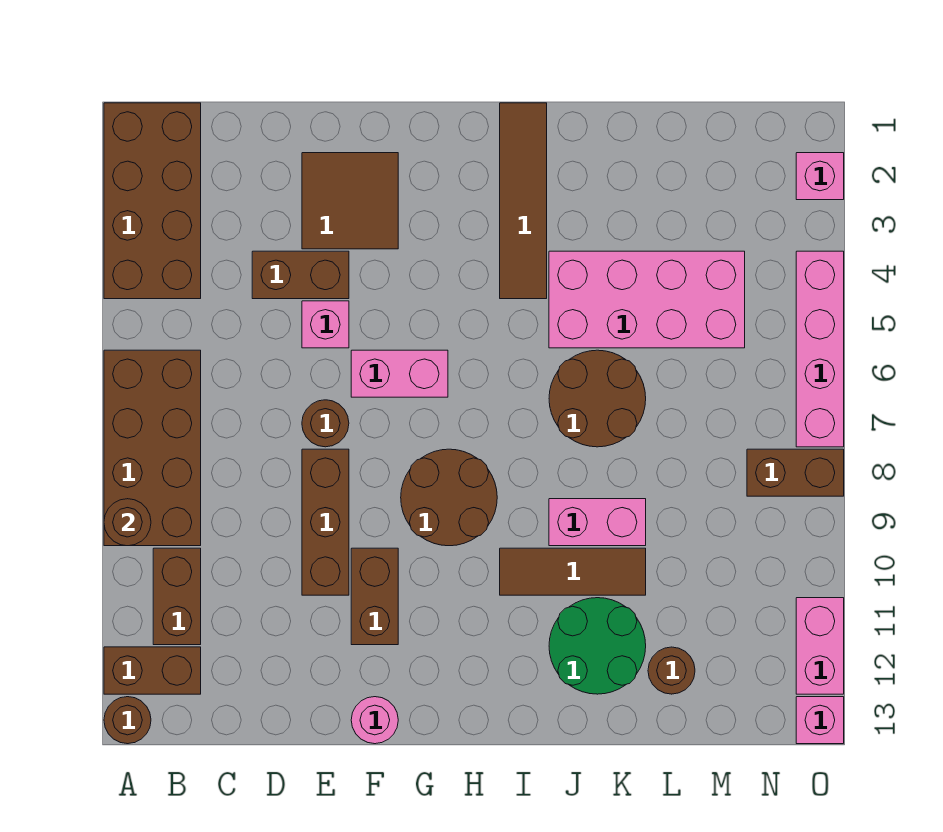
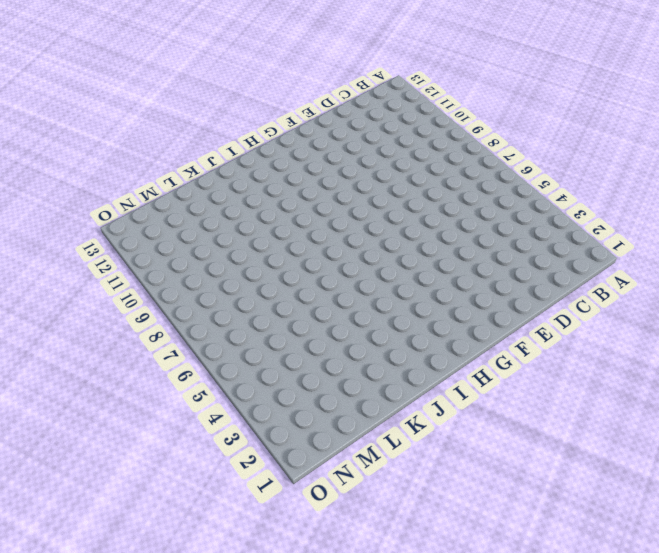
none -> brown 2x4 brick [104,103,201,299]
none -> brown 2x4 brick [104,350,201,546]
none -> brown 1x2 brick [104,647,201,694]

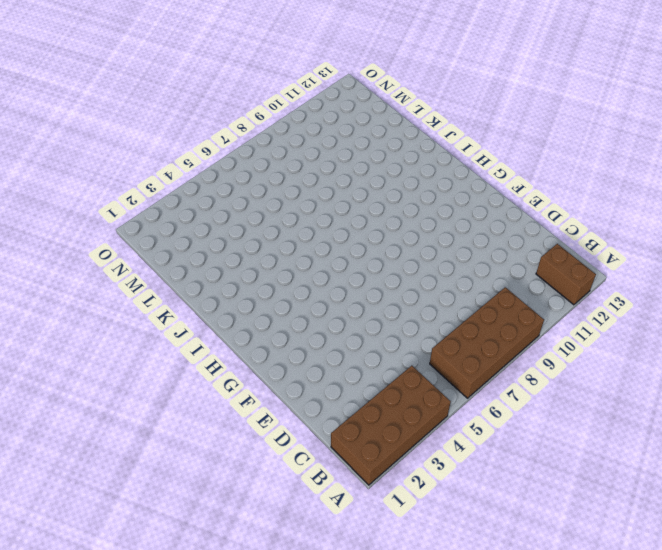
none -> brown 1x1 round brick [104,697,151,744]
none -> brown 1x2 brick [153,548,201,645]
none -> brown 1x2 brick [252,251,349,299]

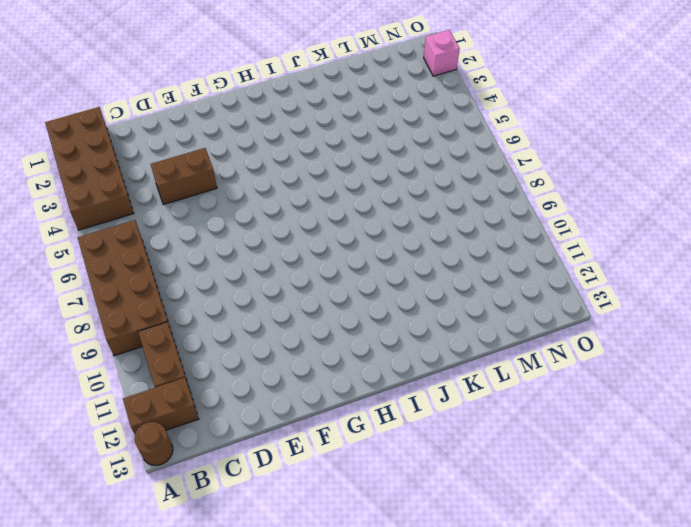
none -> brown 2x2 tile [302,153,398,249]
none -> pink 1x1 brick [302,301,349,348]
none -> brown 1x1 round brick [302,400,349,447]

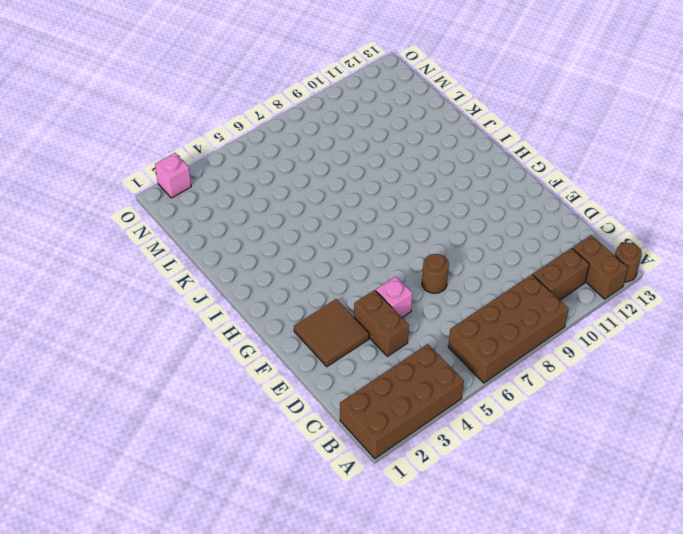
none -> brown 1x3 brick [302,449,349,595]
none -> pink 1x2 brick [351,350,448,397]
none -> brown 1x2 brick [351,548,398,645]

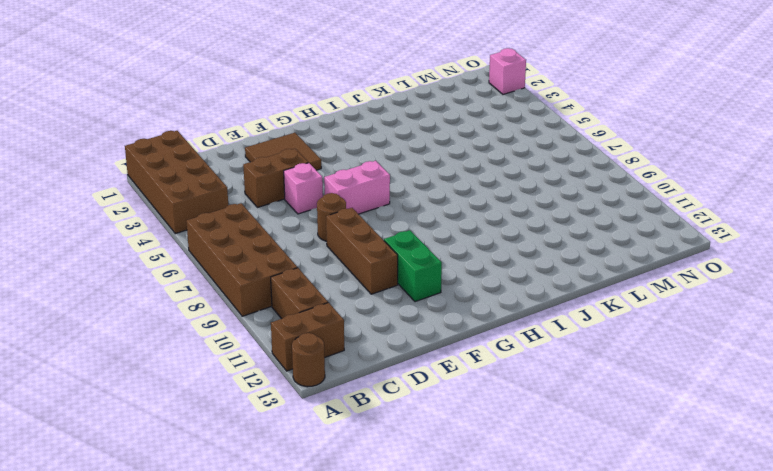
green 1x2 brick [384,230,442,302] -> brown 1x2 brick [351,548,398,645]
none -> pink 1x1 round brick [351,697,398,744]
none -> brown 2x2 round brick [401,449,497,546]
none -> brown 1x4 tile [500,103,547,299]

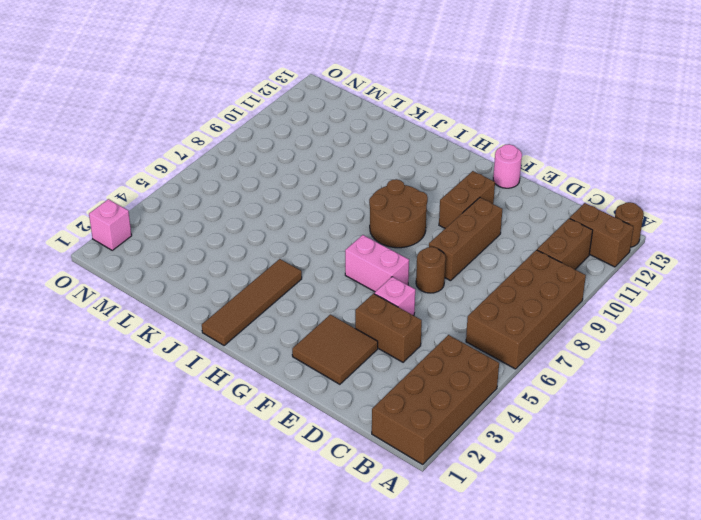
none -> brown 1x3 tile [500,548,646,595]
none -> pink 2x4 brick [549,251,745,348]
none -> brown 2x2 round brick [549,350,646,447]

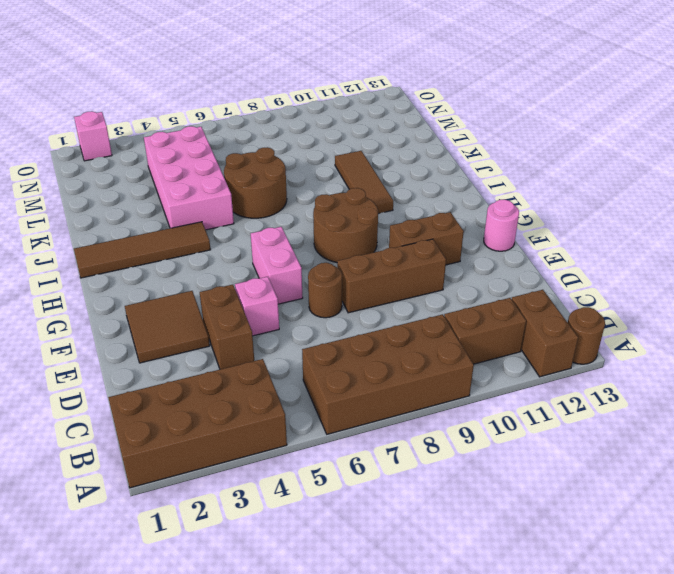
none -> pink 1x2 brick [549,499,646,546]
none -> green 2x2 round brick [549,598,646,694]
none -> brown 1x1 round brick [648,647,695,694]

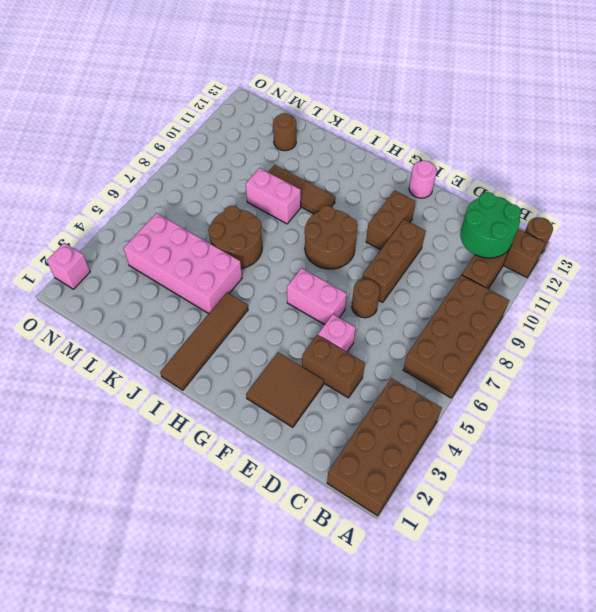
green 2x2 round brick [460,192,521,258] -> green 2x2 round brick moved to [549,598,646,694]
none -> brown 1x2 brick [747,449,844,496]
none -> pink 1x4 brick [796,251,844,447]
none -> pink 1x2 brick [796,598,844,694]

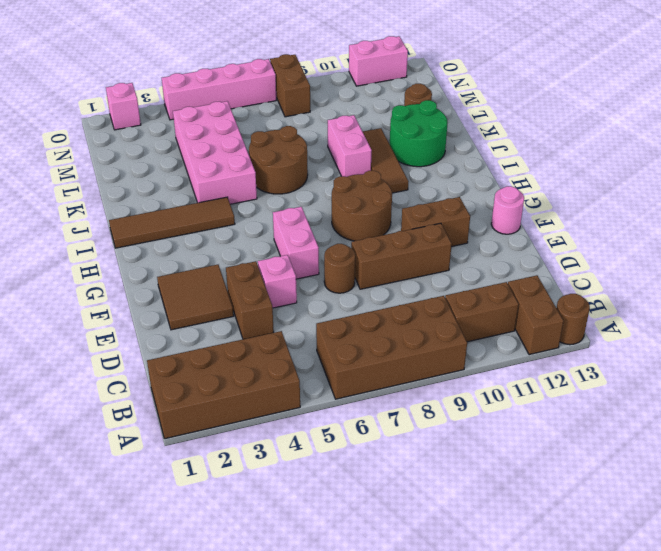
none -> pink 1x1 brick [796,697,844,744]
none -> brown 1x1 round brick [104,499,151,546]

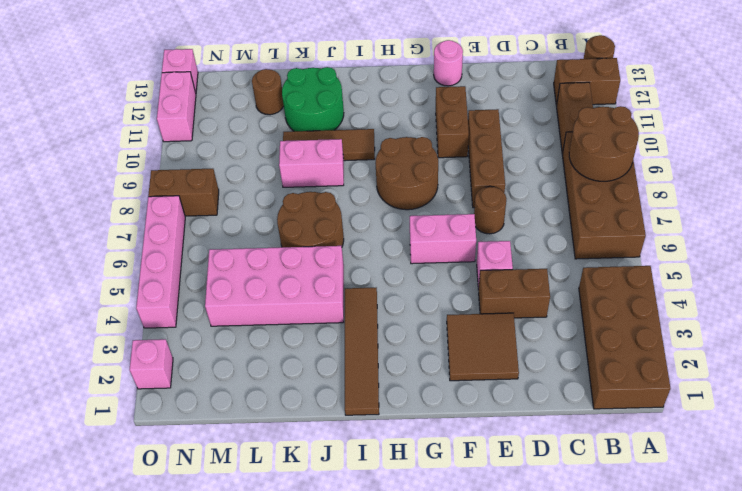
brown 2x2 round brick [569,106,639,181] -> brown 1x1 round brick [104,499,151,546]

